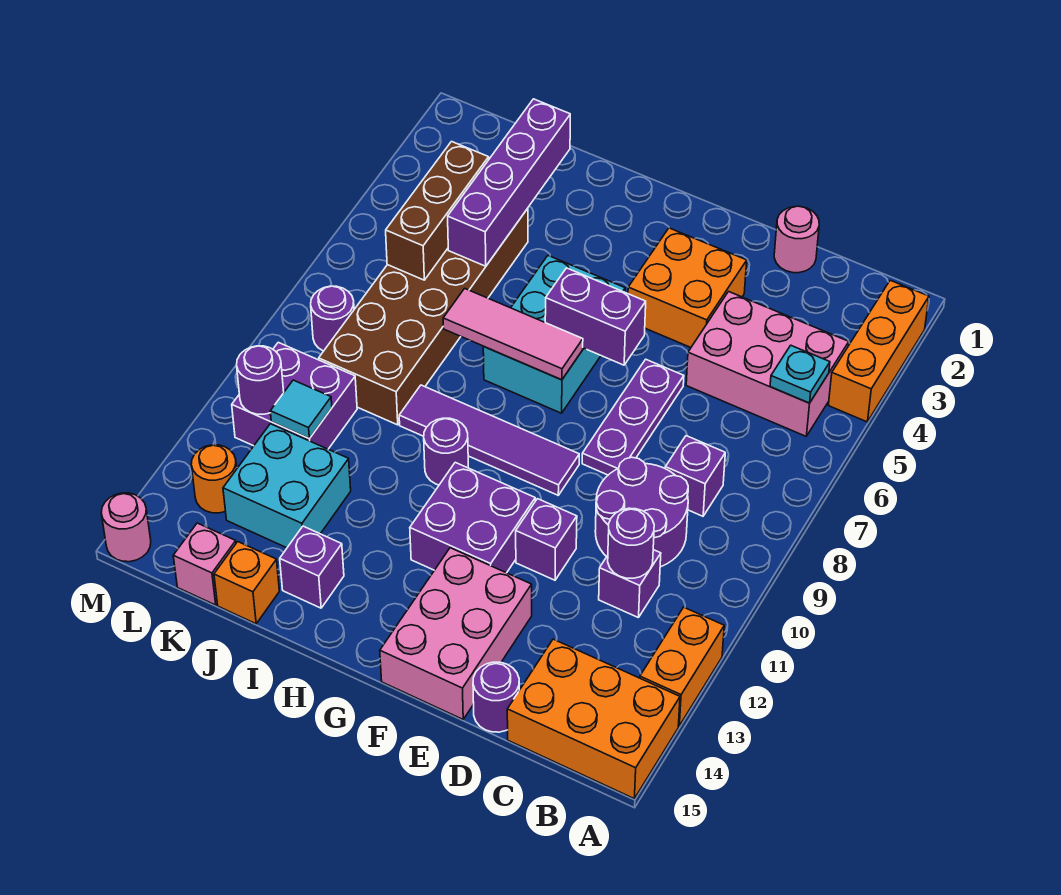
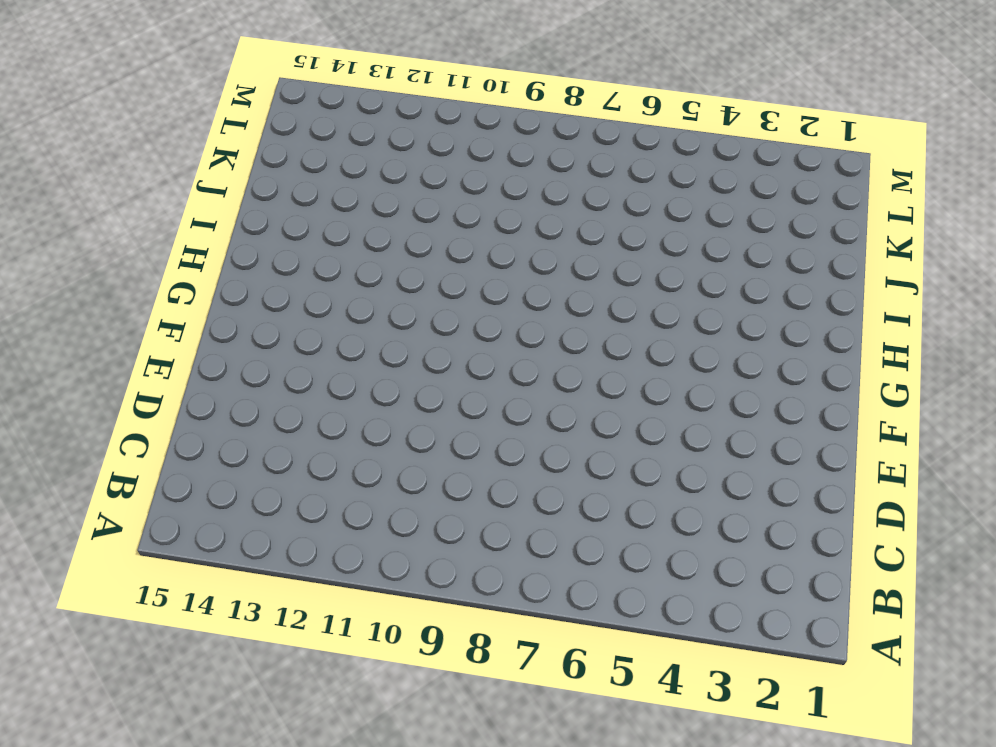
none -> orange 1x3 brick [828,280,929,422]
none -> orange 1x2 brick [640,607,724,726]
none -> orange 2x3 brick [507,639,680,798]
none -> pink 2x3 brick [686,292,849,436]

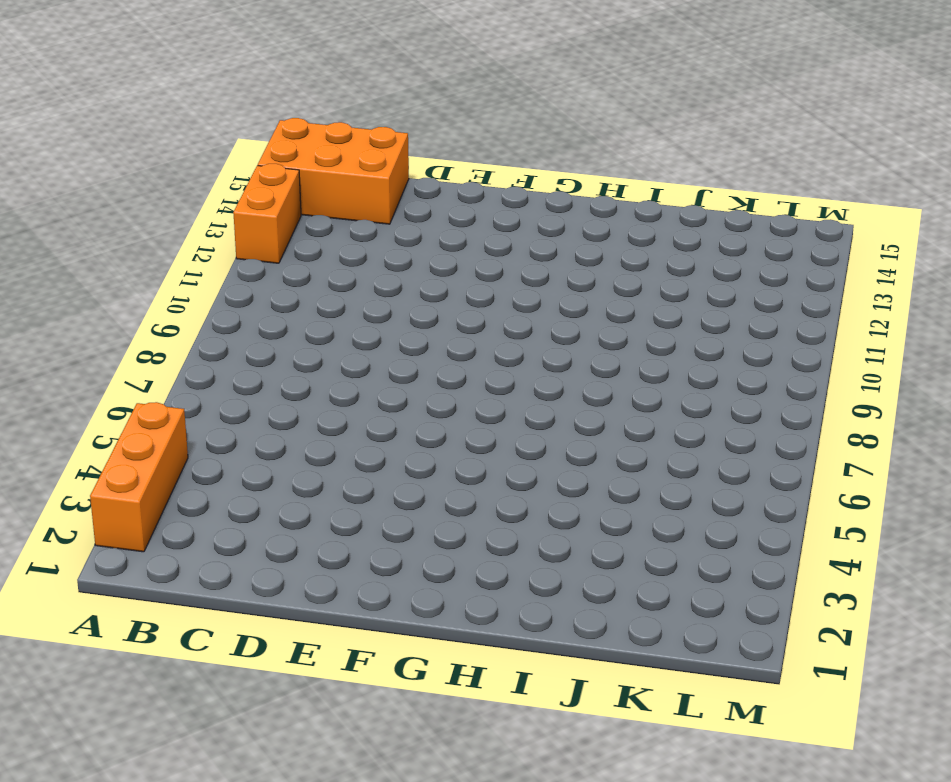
none -> pink 2x3 brick [686,292,849,436]
none -> purple 1x1 brick [665,436,725,516]
none -> purple 2x2 round brick [595,457,688,567]
none -> purple 1x1 brick [599,550,661,618]

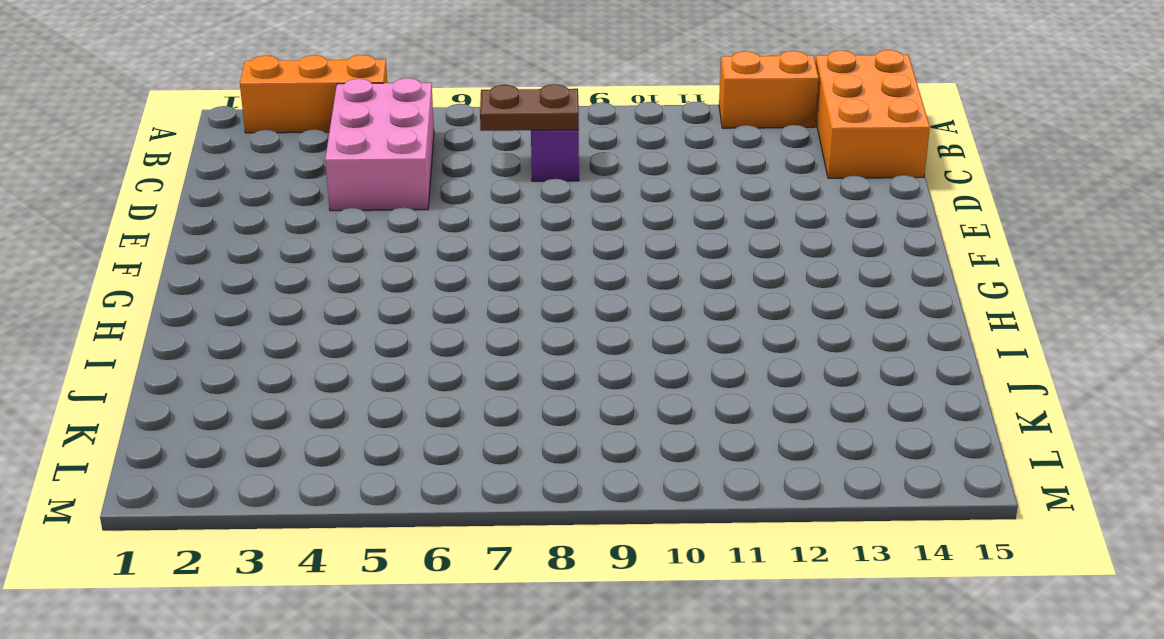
brown 1x2 plate [480,84,579,131] -> none
none -> purple 2x2 round brick [595,457,688,567]
none -> purple 1x1 brick [599,550,661,618]
none -> pink 1x1 round brick [774,206,819,273]
none -> purple 1x1 round brick [473,662,519,732]

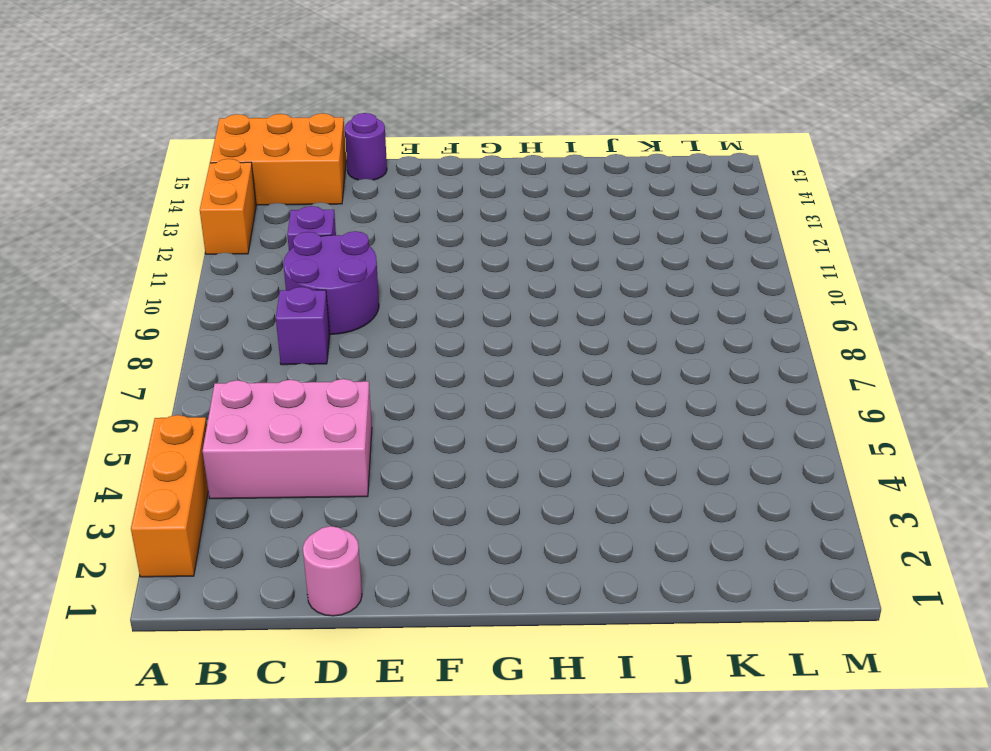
none -> orange 2x2 brick [628,228,747,347]
none -> purple 1x3 plate [582,359,684,475]
none -> purple 1x1 brick [516,499,577,580]
none -> pink 2x3 brick [380,548,532,719]

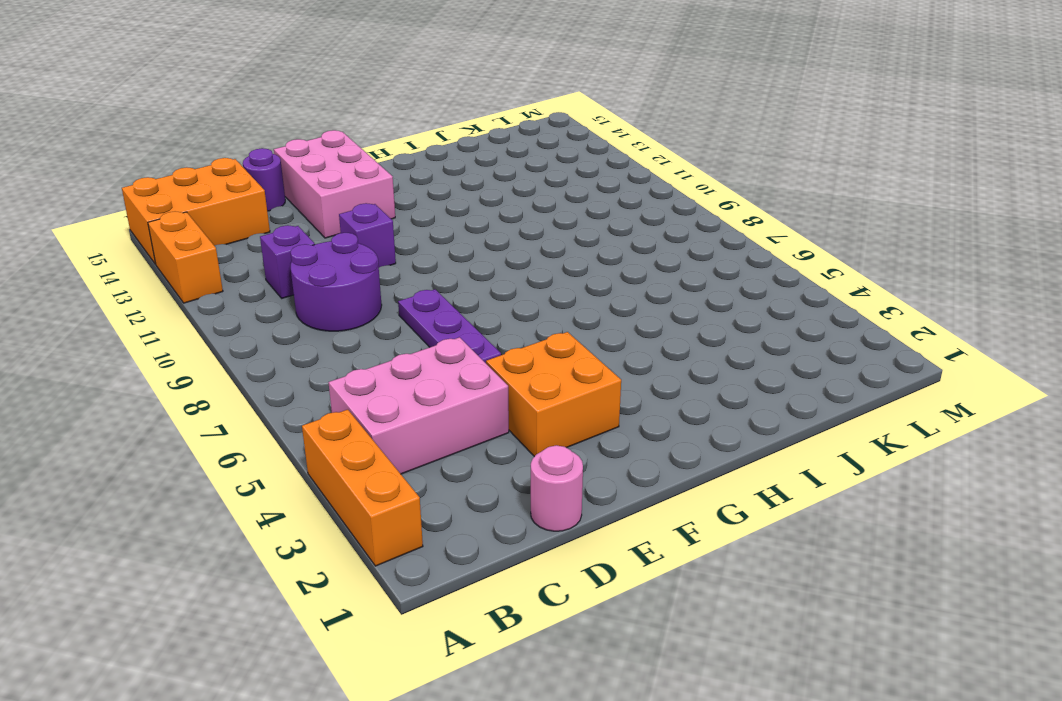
none -> purple 1x1 brick [665,436,725,516]
none -> purple 1x4 tile [399,385,579,495]
none -> purple 2x2 brick [410,462,535,573]
none -> cyan 2x3 brick [483,256,625,413]

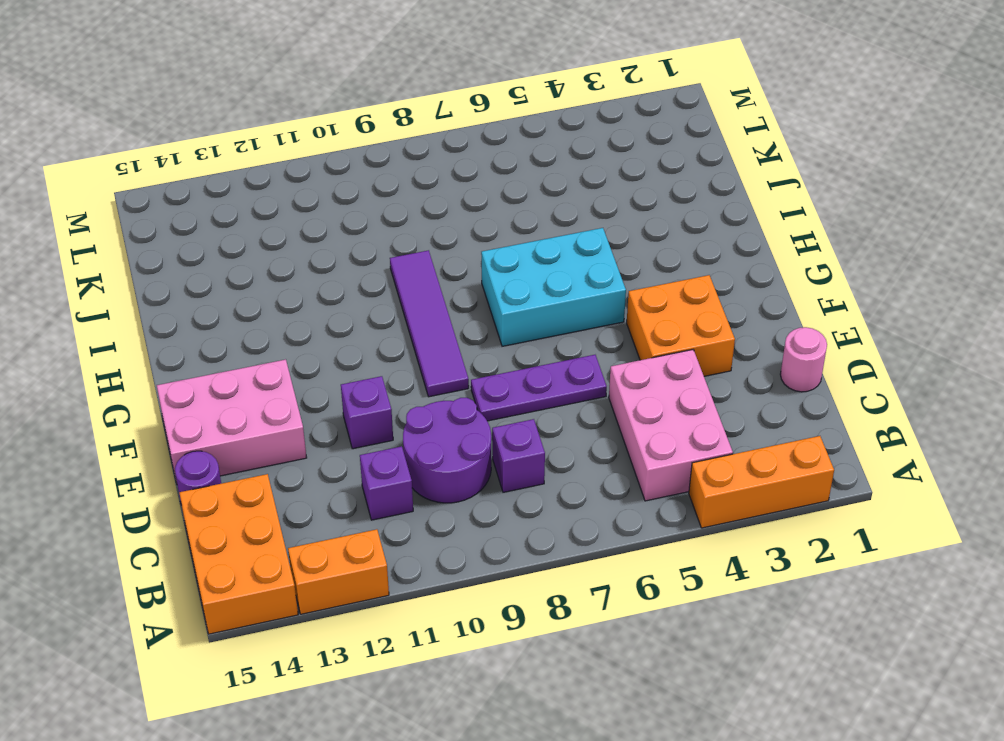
none -> purple 2x2 brick [410,462,535,573]
none -> purple 1x1 round brick [424,418,468,485]
none -> purple 1x1 brick [280,526,344,608]
none -> brown 2x6 brick [319,208,528,425]

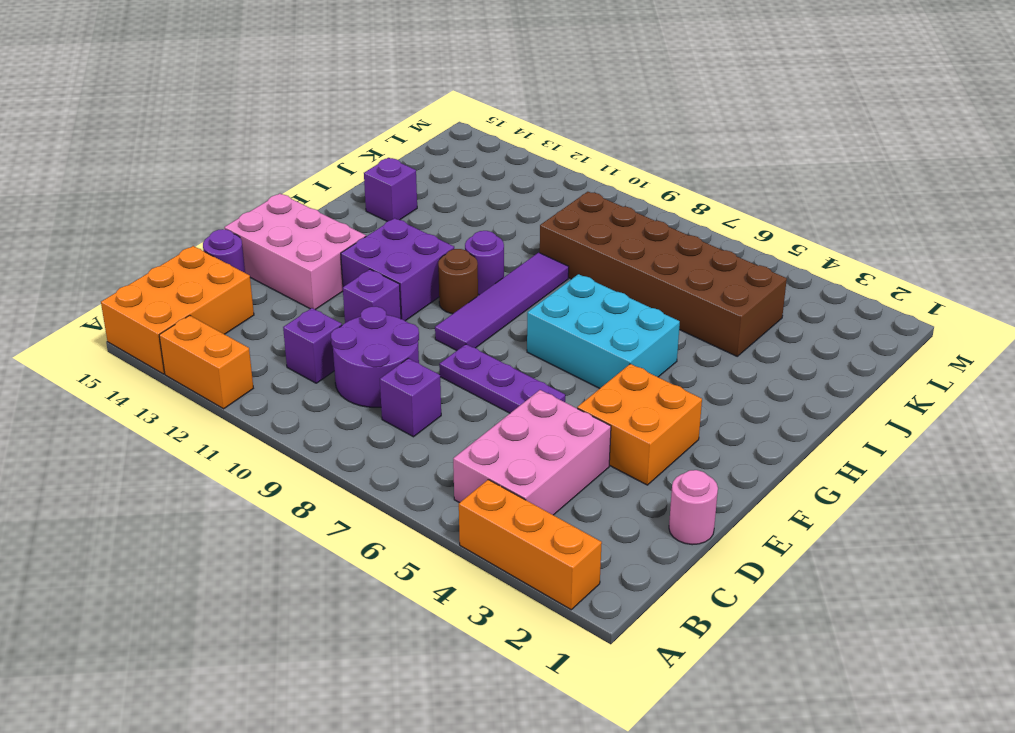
brown 1x1 round brick [438,249,478,314] -> none
none -> cyan 2x2 brick [223,424,351,548]
none -> orange 1x1 brick [214,542,279,624]
none -> purple 2x2 brick [232,342,357,449]
none -> pink 1x1 brick [173,523,236,605]

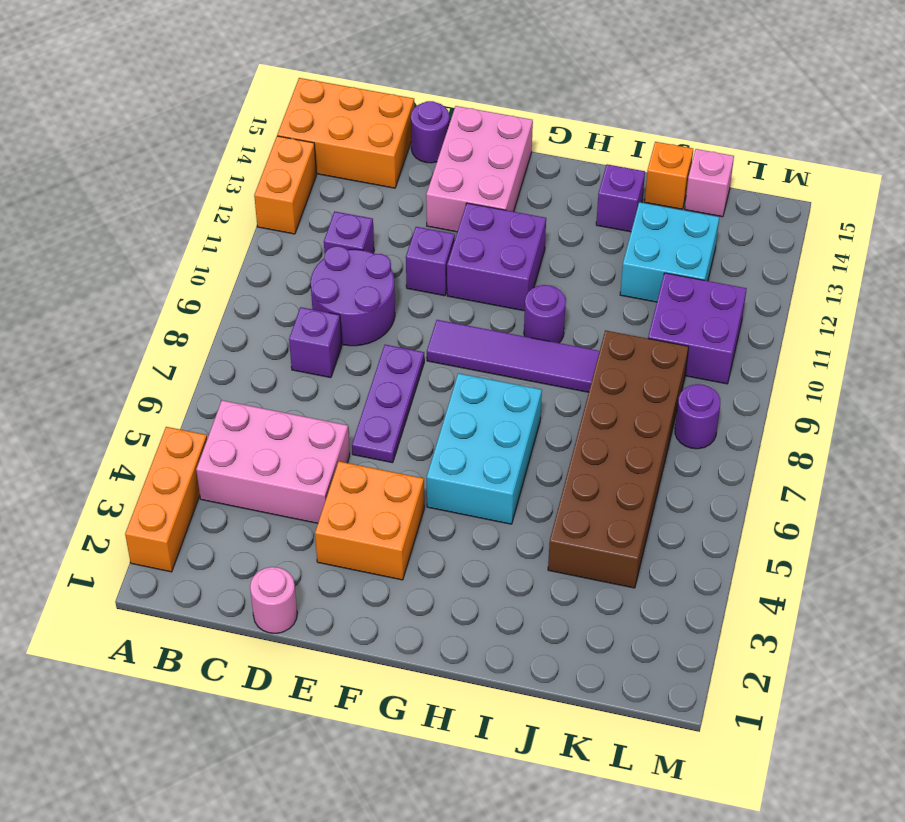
none -> orange 1x1 round brick [191,445,237,513]
none -> pink 1x1 round brick [101,493,151,562]
none -> cyan 1x1 plate [770,345,830,403]
none -> purple 1x1 round brick [608,508,654,578]

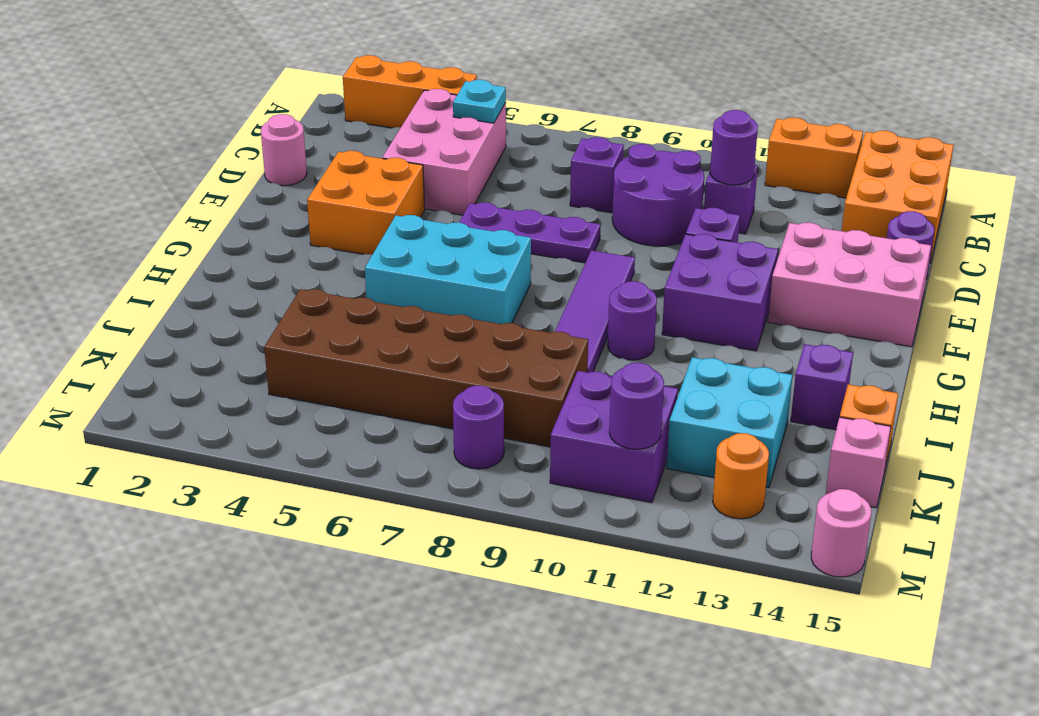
none -> purple 1x2 brick [545,268,646,365]
none -> pink 1x3 tile [443,288,583,380]
none -> purple 1x4 brick [448,99,570,266]
none -> brown 1x3 brick [386,142,489,280]

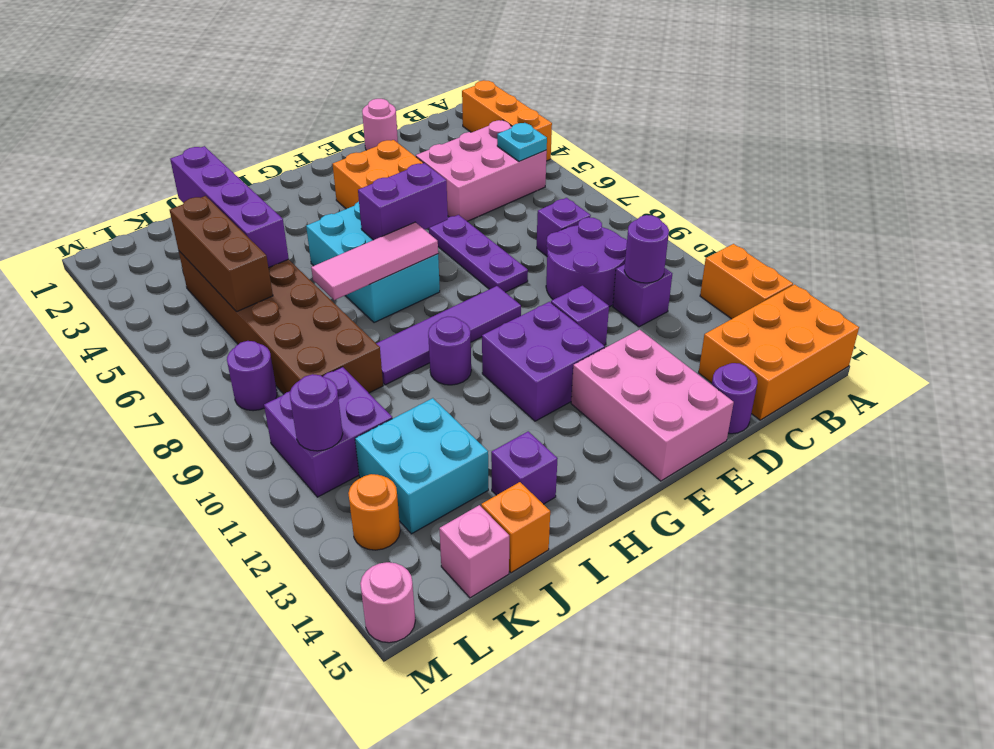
none -> cyan 1x1 tile [270,380,332,438]

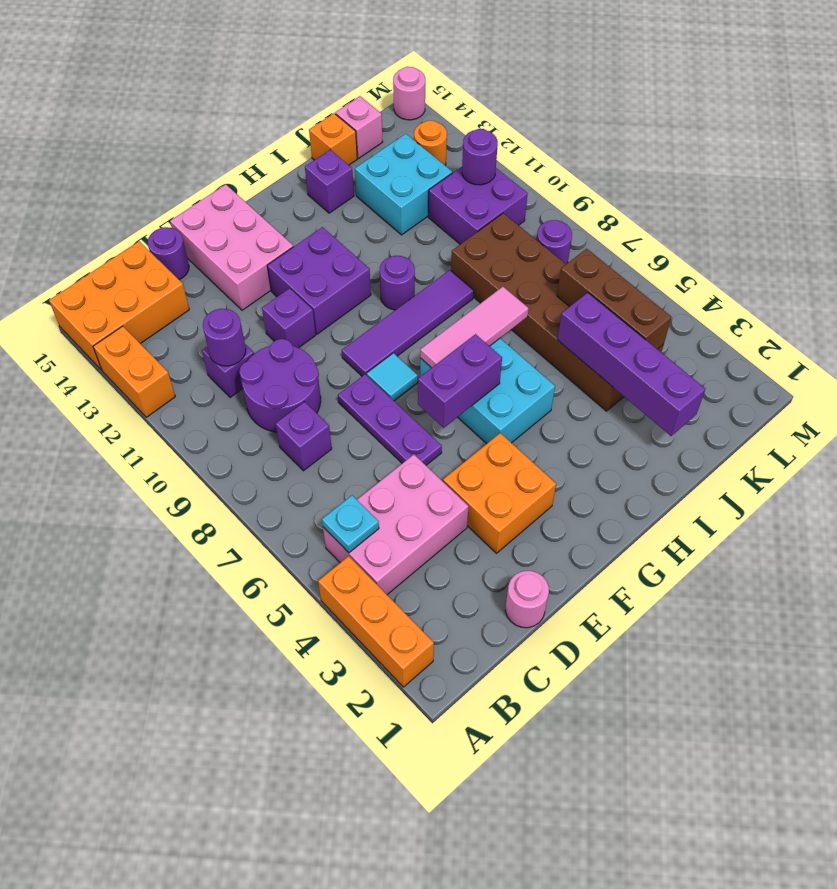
cyan 1x1 tile [367,353,418,401] -> cyan 1x1 tile moved to [270,380,332,438]

